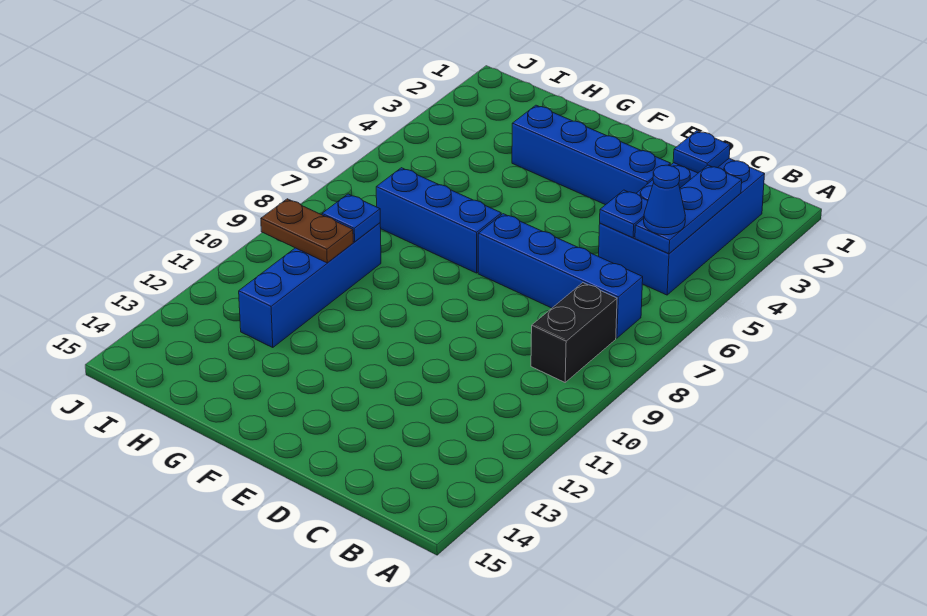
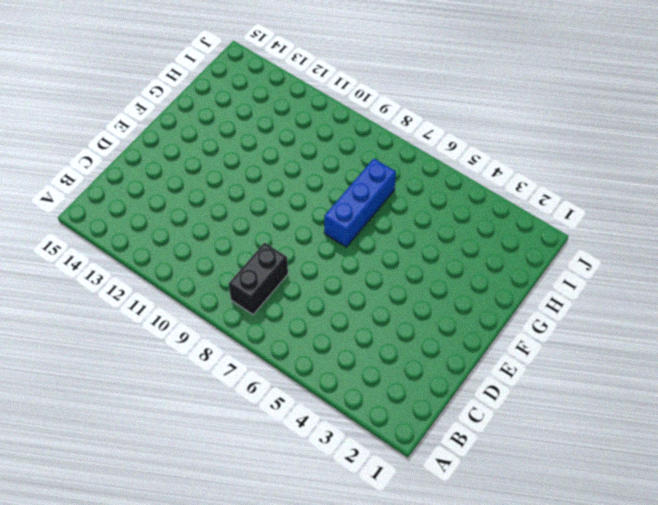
black 1x2 brick [229,243,288,315] -> black 1x2 brick turned to [531,283,617,382]
none -> blue 2x4 brick [599,158,765,295]
none -> blue 1x4 brick [478,214,643,338]
none -> blue 1x4 brick [512,105,670,205]

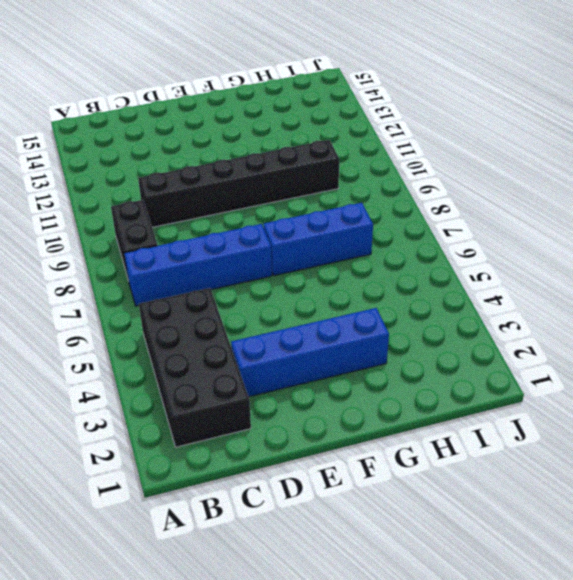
black 2x4 brick [139,288,251,447] -> blue 2x4 brick [599,158,765,295]
black 1x6 brick [138,140,339,227] -> blue 1x4 brick [239,223,381,348]
none -> blue 1x3 plate [635,165,742,254]
none -> blue 1x1 plate [673,131,730,173]
none -> blue 1x1 plate [600,190,648,238]

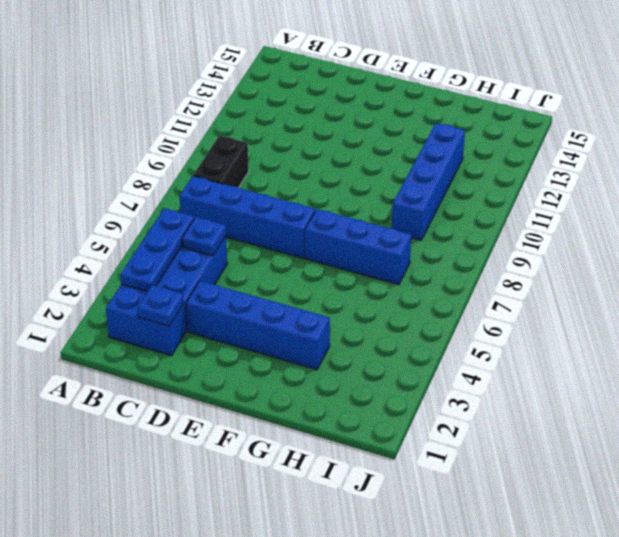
none -> blue 1x1 plate [322,194,380,242]
none -> brown 1x2 plate [261,199,353,263]
none -> blue 1x1 cone [644,165,685,235]

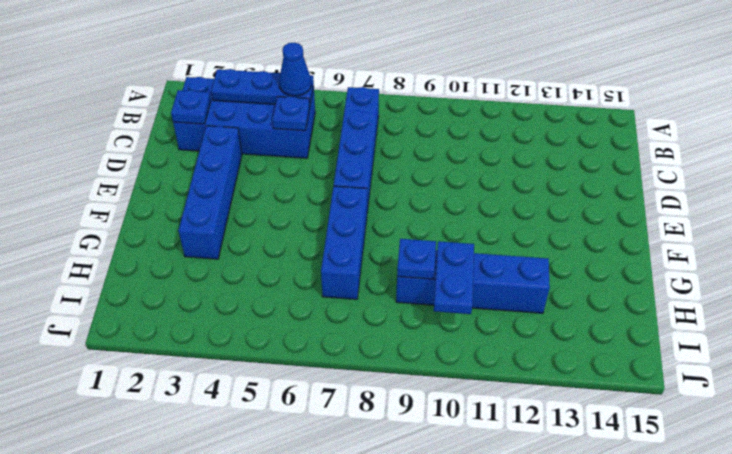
blue 1x2 plate [434,241,474,314] -> brown 1x2 plate [261,199,353,263]
none -> black 1x2 brick [531,283,617,382]

